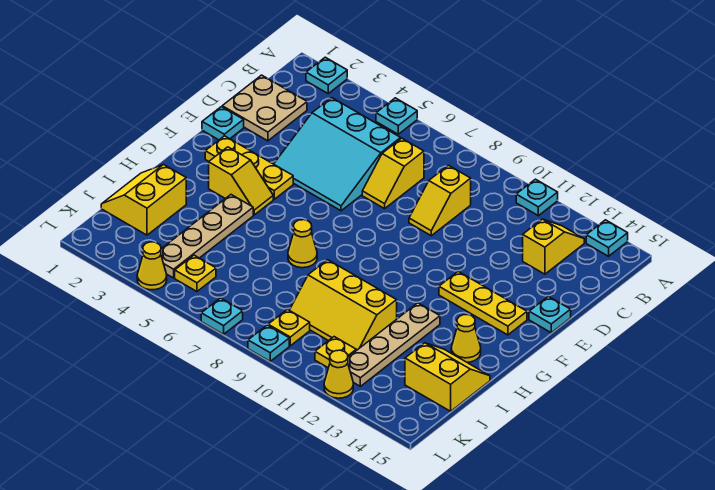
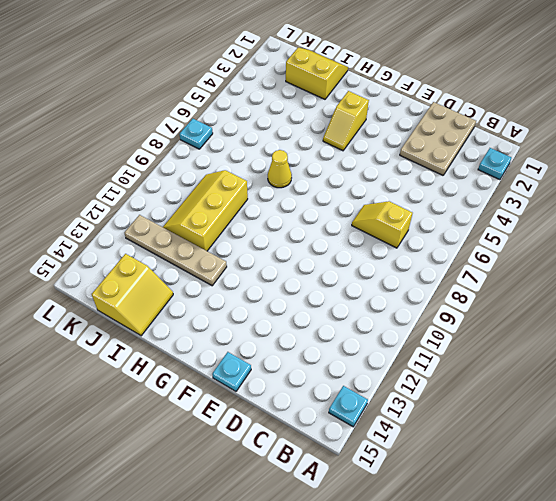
tan 2x3 plate [400,102,476,175] -> tan 2x2 plate [222,75,307,141]
none -> cyan 1x1 plate [376,98,417,134]
none -> cyan 1x1 plate [516,179,558,216]
none -> yellow 1x2 slope [523,219,584,274]

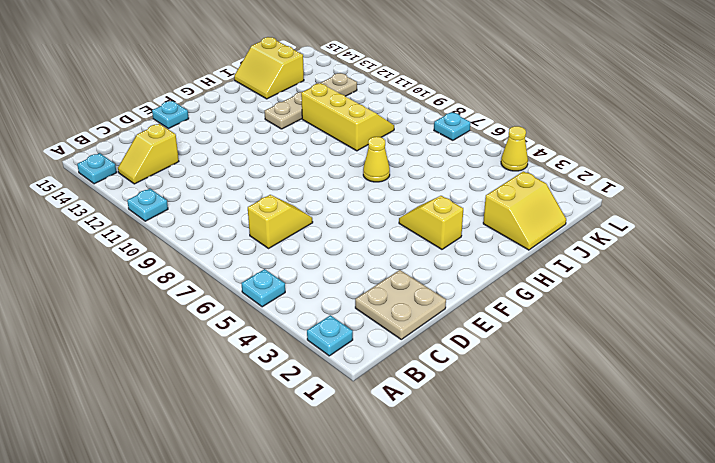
none -> cyan 3x3 slope [274,98,401,211]
none -> yellow 1x2 slope [409,165,471,236]
none -> cyan 1x1 plate [202,107,244,140]

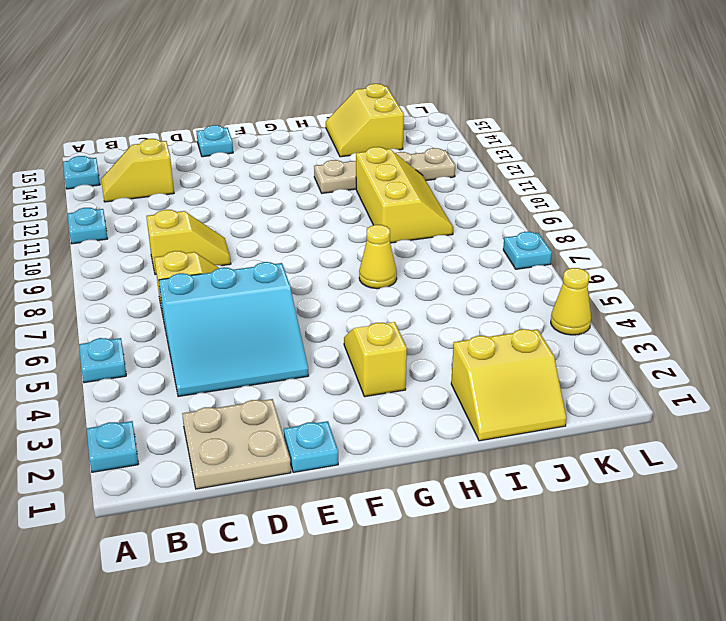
cyan 3x3 slope [159,262,309,397] -> cyan 3x3 slope turned to [274,98,401,211]
none -> yellow 1x3 plate [205,136,293,199]
none -> yellow 1x3 plate [439,272,527,335]
none -> tan 1x4 plate [161,195,253,278]

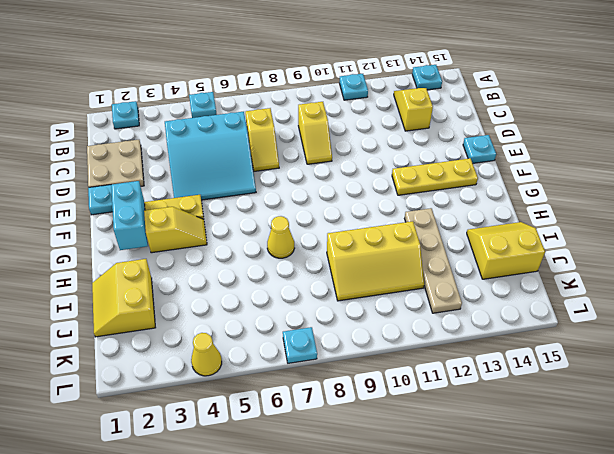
cyan 1x2 brick [111,181,148,250] -> none
none -> tan 1x4 plate [161,195,253,278]
none -> yellow 1x1 cone [451,315,481,362]
none -> yellow 1x1 plate [175,255,216,291]

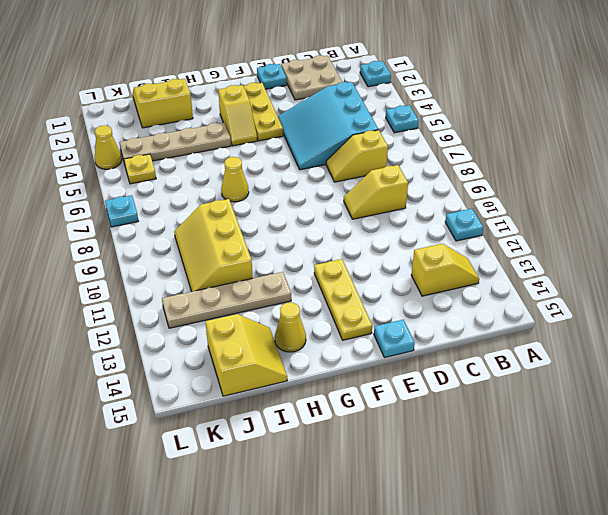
none -> cyan 1x1 plate [586,220,628,256]
none -> yellow 1x1 plate [268,309,310,346]
none -> yellow 1x1 plate [315,337,356,368]

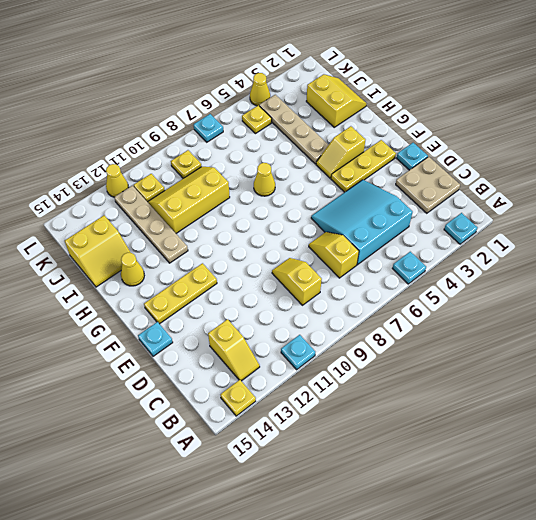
yellow 1x1 plate [221,380,256,416] -> cyan 1x1 plate [586,220,628,256]
none -> cyan 1x1 plate [248,325,289,361]

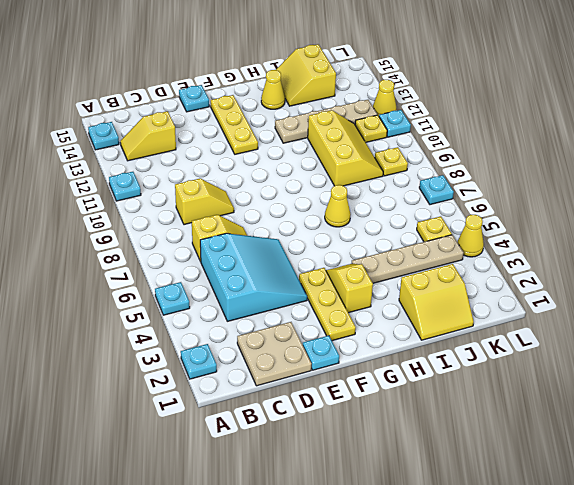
cyan 1x1 plate [379,110,411,137] -> cyan 1x1 plate moved to [248,325,289,361]

